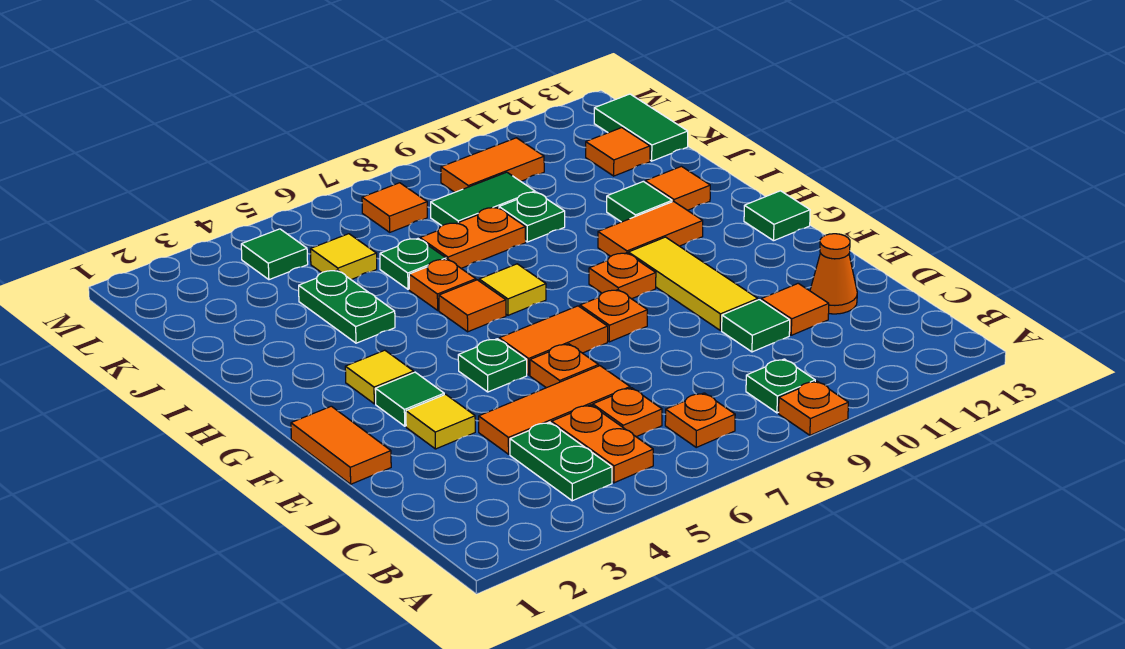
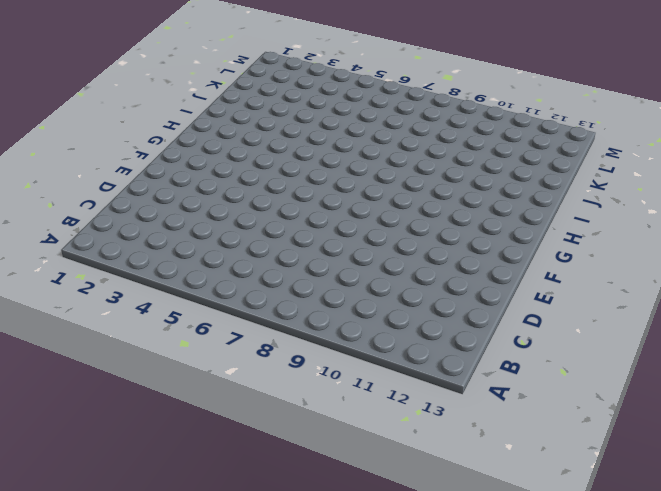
none -> orange 1x1 plate [779,381,848,435]
none -> green 1x2 plate [510,422,612,501]
none -> orange 1x2 plate [552,405,653,483]
none -> orange 1x1 plate [665,393,735,447]

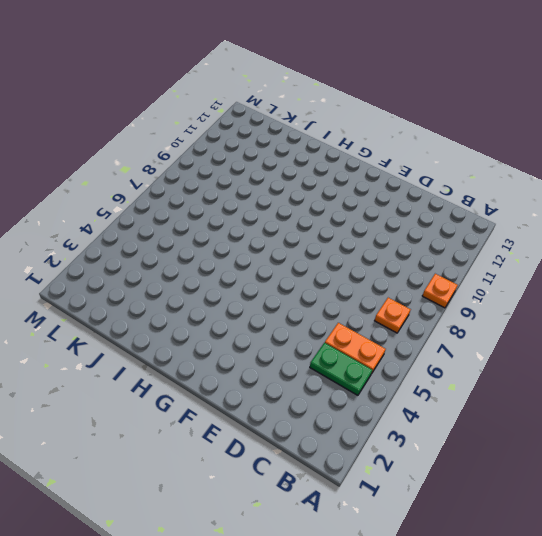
none -> green 1x1 plate [746,359,815,413]
none -> orange 1x1 plate [593,388,662,437]
none -> orange 1x3 tile [479,366,630,454]
none -> green 1x1 tile [722,300,790,352]

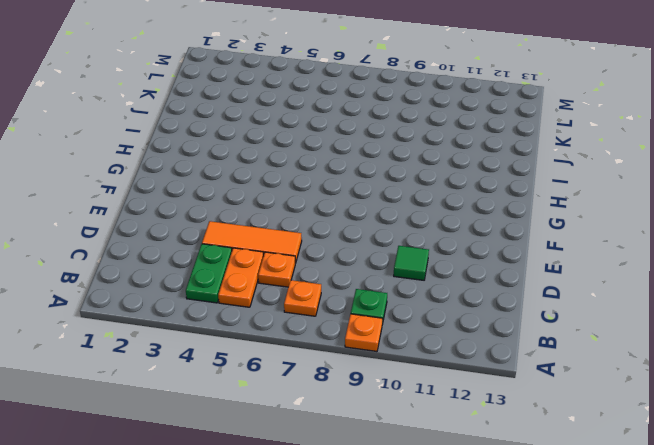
none -> orange 1x1 tile [761,283,829,335]
none -> orange 1x1 cone [810,234,857,314]
none -> orange 1x2 tile [291,406,391,484]
none -> yellow 1x1 tile [406,394,475,449]

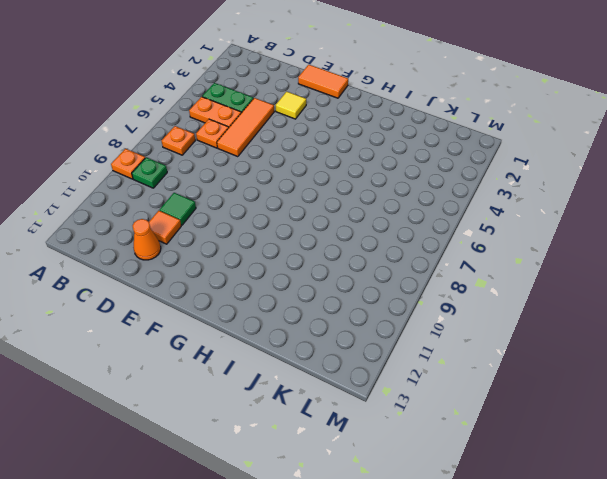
none -> orange 1x1 plate [530,344,599,388]
none -> yellow 1x3 tile [628,237,758,330]
none -> green 1x1 tile [375,372,444,426]
none -> green 1x1 plate [458,339,527,392]

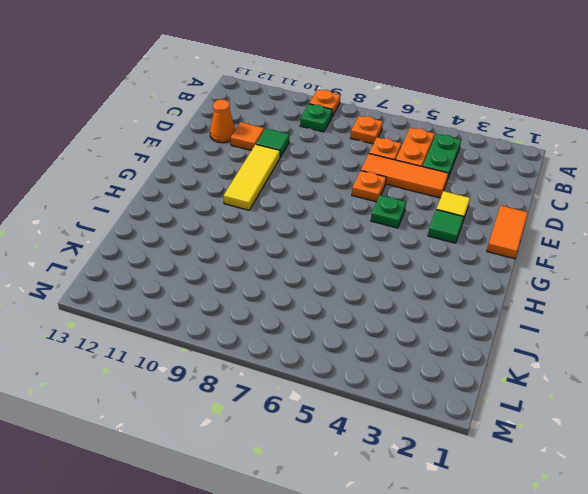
none -> orange 1x2 tile [499,306,608,375]
none -> orange 1x1 plate [580,290,647,342]
none -> yellow 1x1 tile [345,350,414,404]
none -> orange 1x1 plate [589,253,656,299]

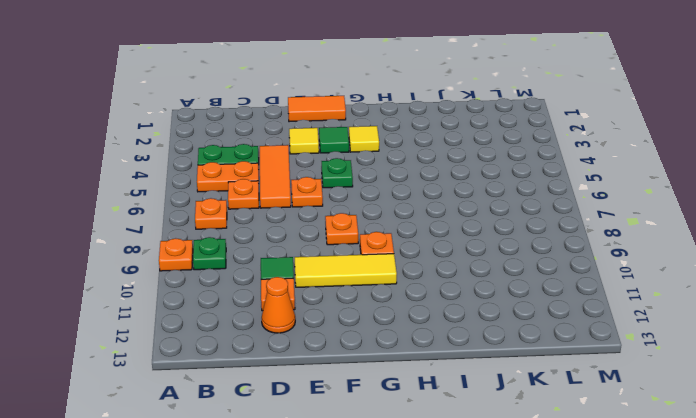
none -> orange 1x2 tile [499,306,608,375]
none -> green 1x1 tile [744,191,810,241]
none -> orange 1x1 tile [439,280,506,332]
none -> yellow 1x1 tile [479,264,546,315]

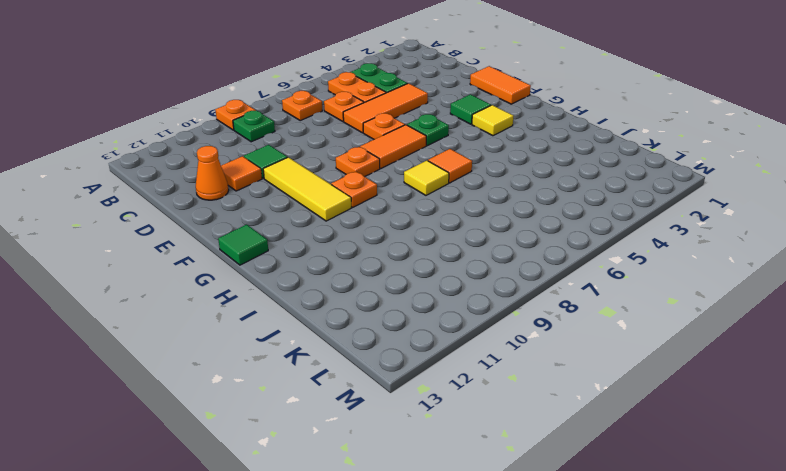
none -> yellow 1x1 tile [406,394,475,449]
none -> orange 1x2 tile [598,201,703,256]
none -> green 1x2 plate [299,270,395,343]
none -> orange 1x1 plate [409,259,476,310]

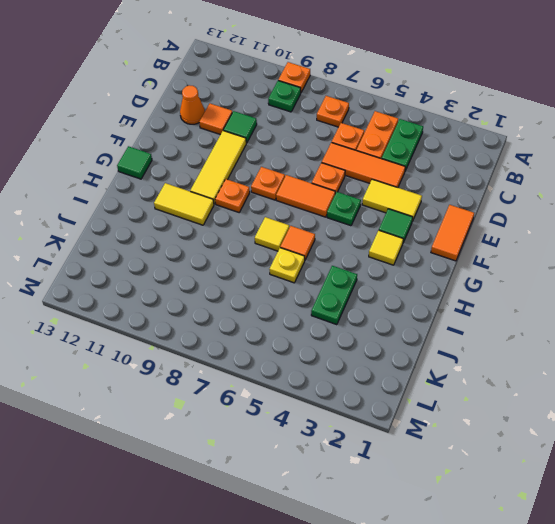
yellow 1x2 tile [362,179,422,221] -> yellow 1x1 tile [406,394,475,449]
yellow 1x2 tile [154,183,214,225] -> orange 1x2 tile [598,201,703,256]
yellow 1x1 plate [270,248,305,283] -> orange 1x1 plate [409,259,476,310]
none -> green 1x1 tile [607,181,672,222]
none -> orange 1x1 tile [645,166,710,210]
none -> green 1x1 plate [380,239,446,289]
none -> orange 1x2 plate [420,207,526,268]

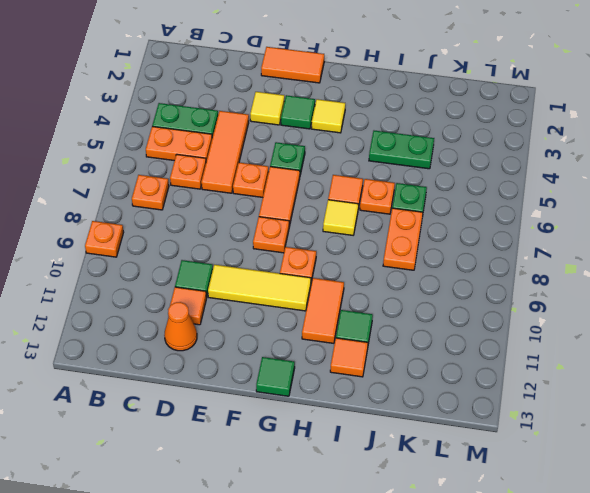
none -> green 1x1 plate [746,359,815,413]
none -> green 1x1 plate [499,192,565,242]
none -> yellow 1x1 tile [310,234,377,280]
none -> green 1x2 tile [431,172,535,226]

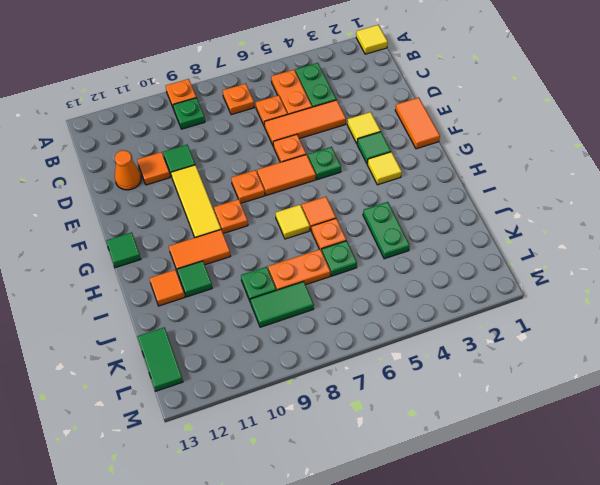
yellow 1x1 tile [356,25,388,54] -> yellow 1x1 tile moved to [310,234,377,280]
none -> orange 1x1 tile [586,128,650,176]
none -> green 1x1 tile [241,229,308,280]
none -> orange 1x1 tile [362,183,427,232]
none -> orange 1x2 tile [441,138,544,192]

